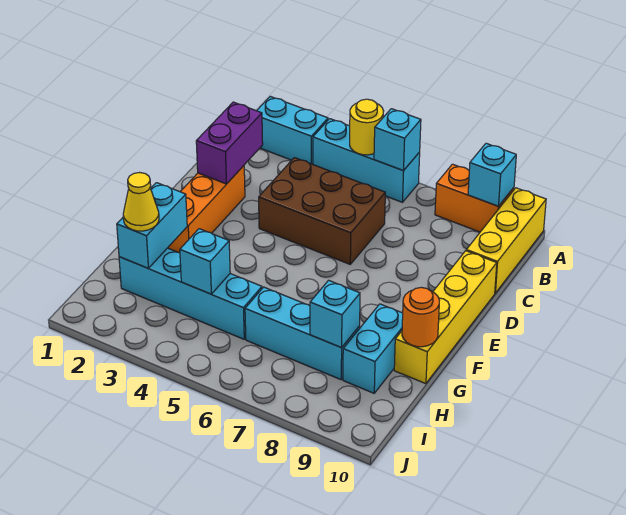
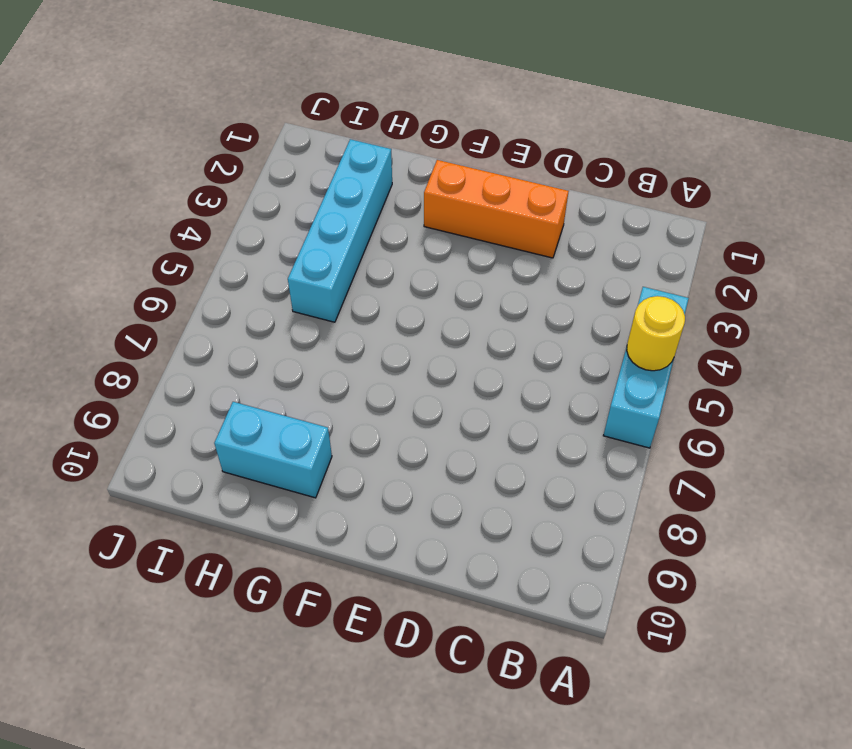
none -> cyan 1x2 brick [257,96,328,164]
none -> orange 1x2 brick [435,164,514,232]
none -> yellow 1x3 brick [466,188,546,293]

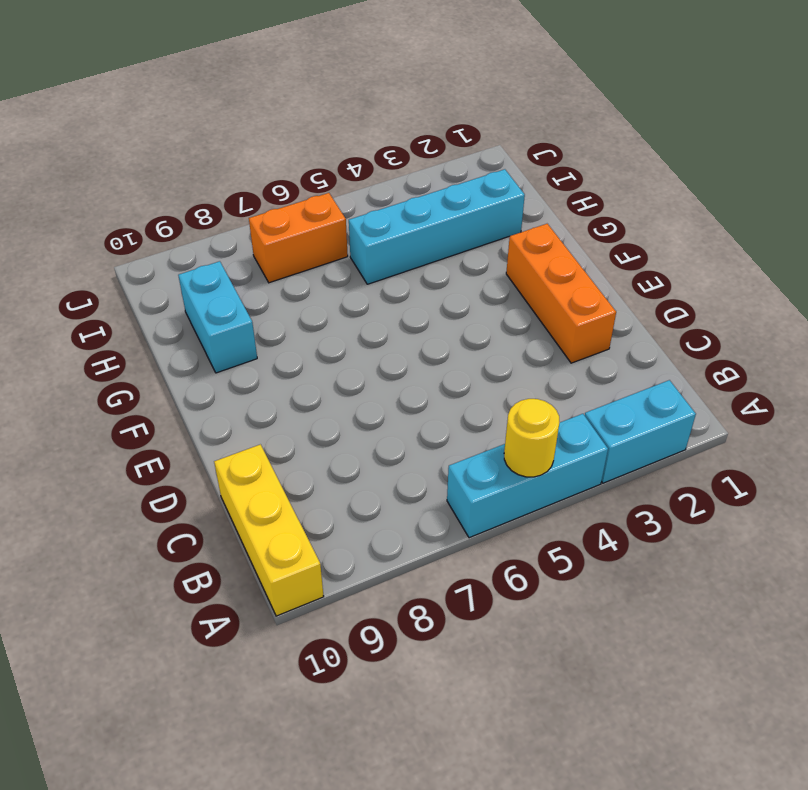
orange 1x2 brick [249,193,348,283] -> orange 1x2 brick moved to [435,164,514,232]
none -> brown 2x3 brick [259,158,385,264]
none -> yellow 1x4 brick [394,251,497,384]
none -> cyan 1x3 brick [245,287,360,380]

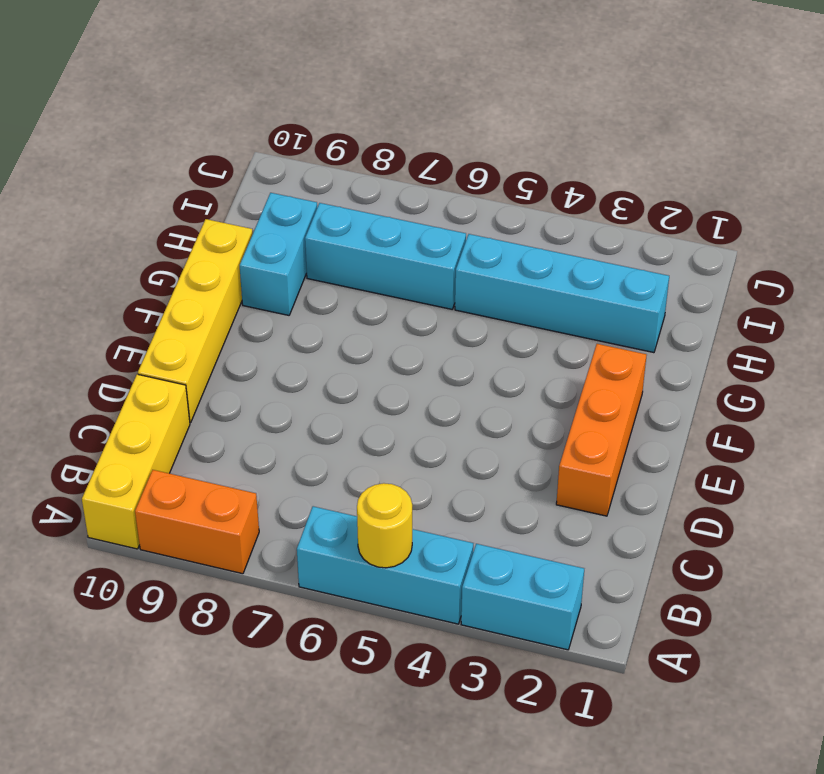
none -> brown 2x3 brick [259,158,385,264]
none -> cyan 1x1 brick [374,109,421,171]
none -> cyan 1x1 brick [468,143,516,206]

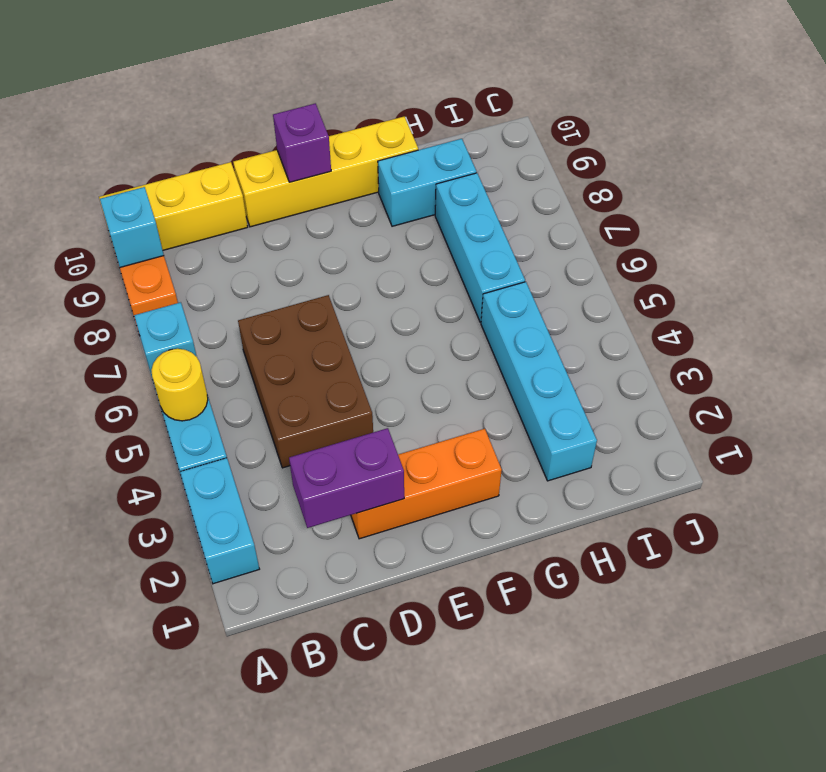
purple 1x1 brick [273,103,331,182] -> none
none -> cyan 1x2 brick [117,183,187,268]
none -> orange 1x1 round brick [402,287,439,347]
none -> cyan 1x1 brick [180,229,230,294]

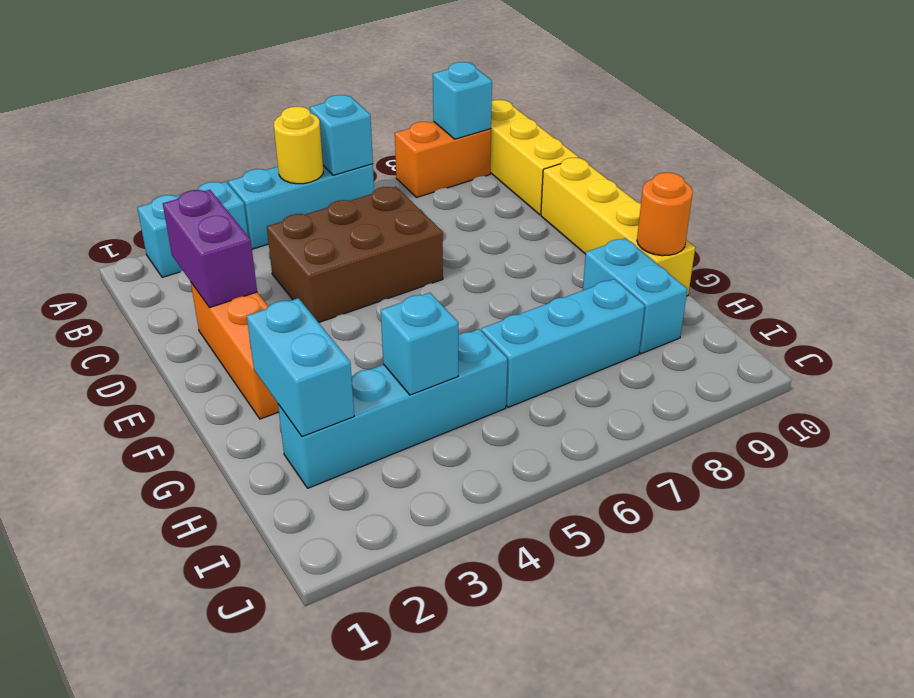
none -> cyan 1x1 brick [310,280,360,348]
none -> yellow 1x1 cone [123,173,159,231]

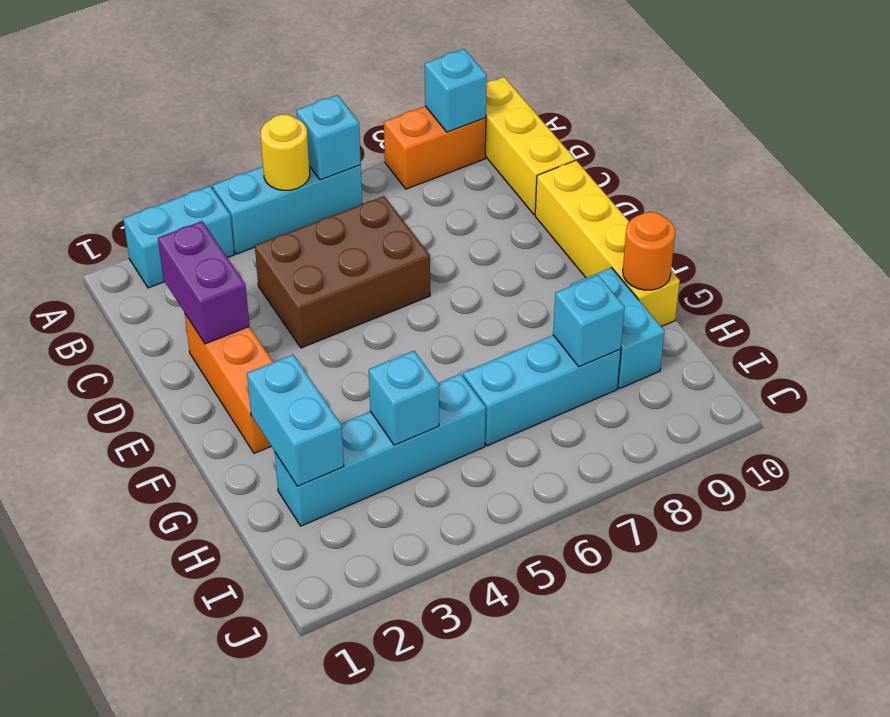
none -> yellow 1x1 cone [123,173,159,231]

